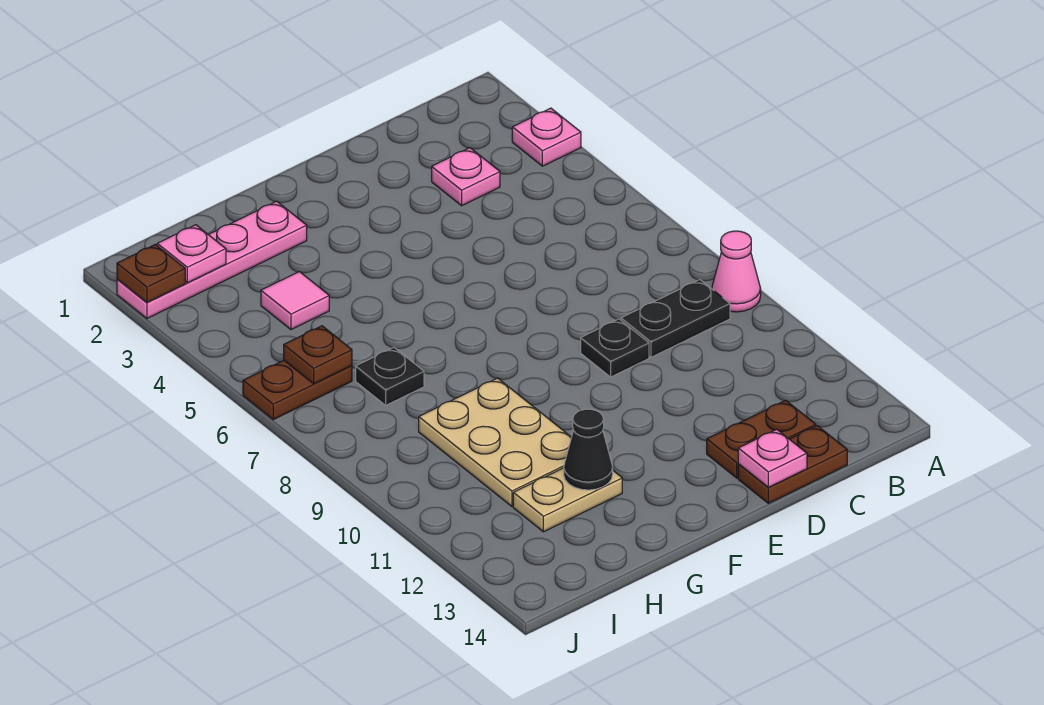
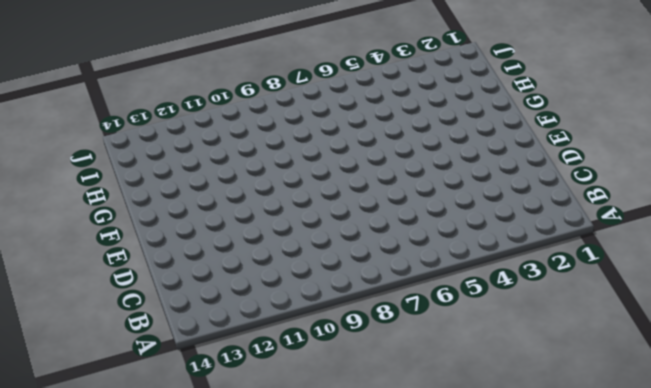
none -> pink 1x1 plate [512,108,581,166]
none -> pink 1x1 cone [712,231,761,312]
none -> black 1x2 plate [621,280,730,357]

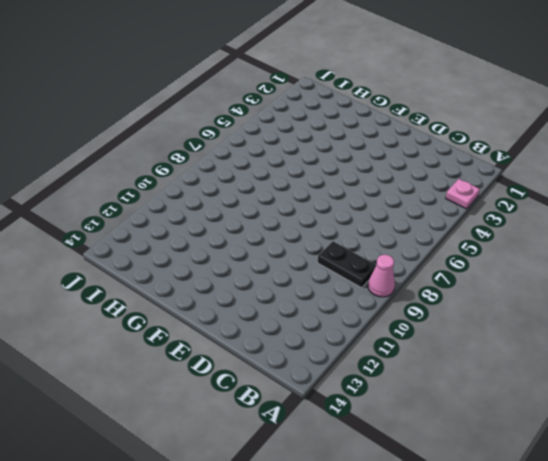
none -> pink 1x1 plate [432,148,500,206]
none -> brown 1x2 plate [707,400,816,478]
none -> brown 1x2 plate [738,426,847,503]

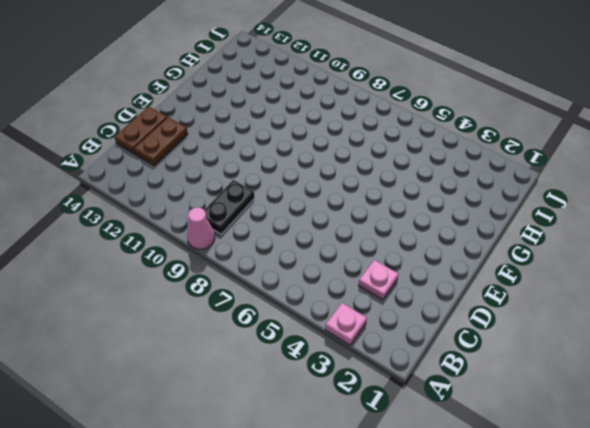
none -> black 1x1 plate [581,319,649,377]
none -> pink 1x4 plate [117,201,307,318]
none -> tan 2x3 plate [419,378,571,506]

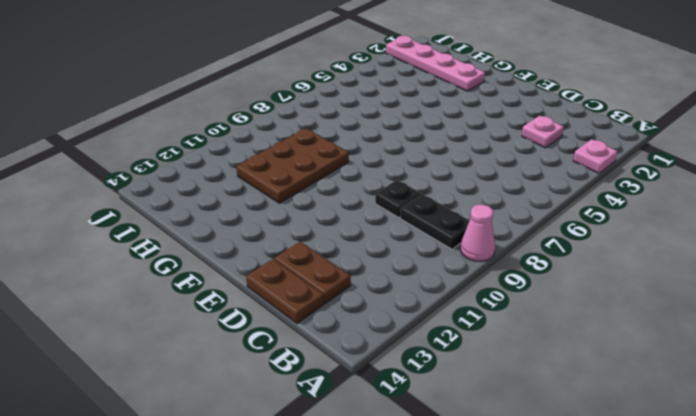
brown 2x3 plate [236,128,349,203] -> tan 2x3 plate [419,378,571,506]
none -> tan 1x2 plate [513,468,622,532]
none -> pink 1x1 tile [261,272,329,330]
none -> black 1x1 plate [356,348,424,405]

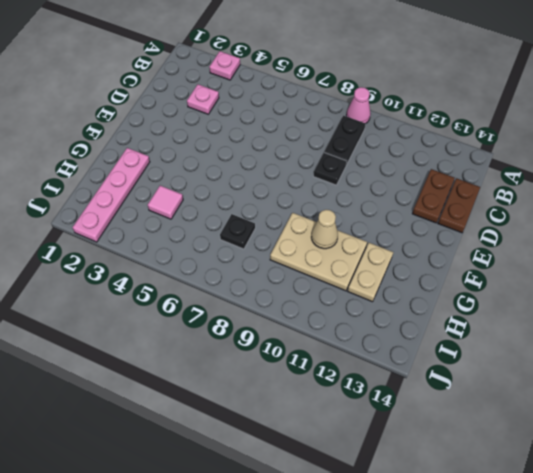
tan 1x1 cone [311,210,338,249] -> none
none -> brown 1x2 plate [243,361,352,419]
none -> pink 1x1 plate [738,429,807,487]
none -> black 1x1 cone [564,409,613,490]

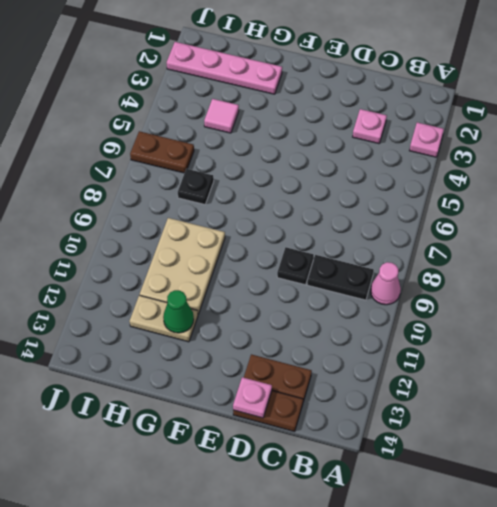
green 1x1 cone [163,290,194,333] -> black 1x1 cone [564,409,613,490]
none -> pink 1x1 plate [157,225,226,283]
none -> brown 1x1 plate [284,326,352,384]
none -> brown 1x1 plate [117,244,185,302]

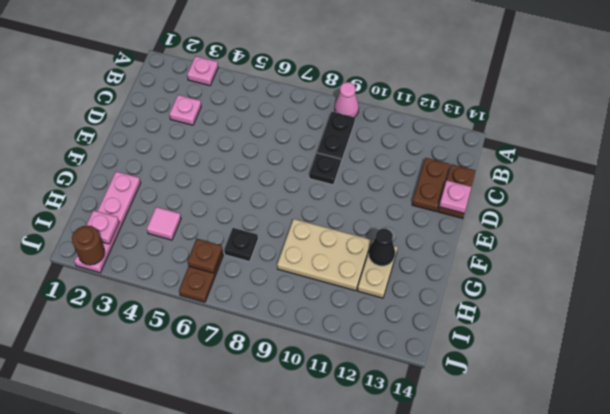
brown 1x1 round brick [72,226,105,265] -> brown 1x1 plate [117,244,185,302]

